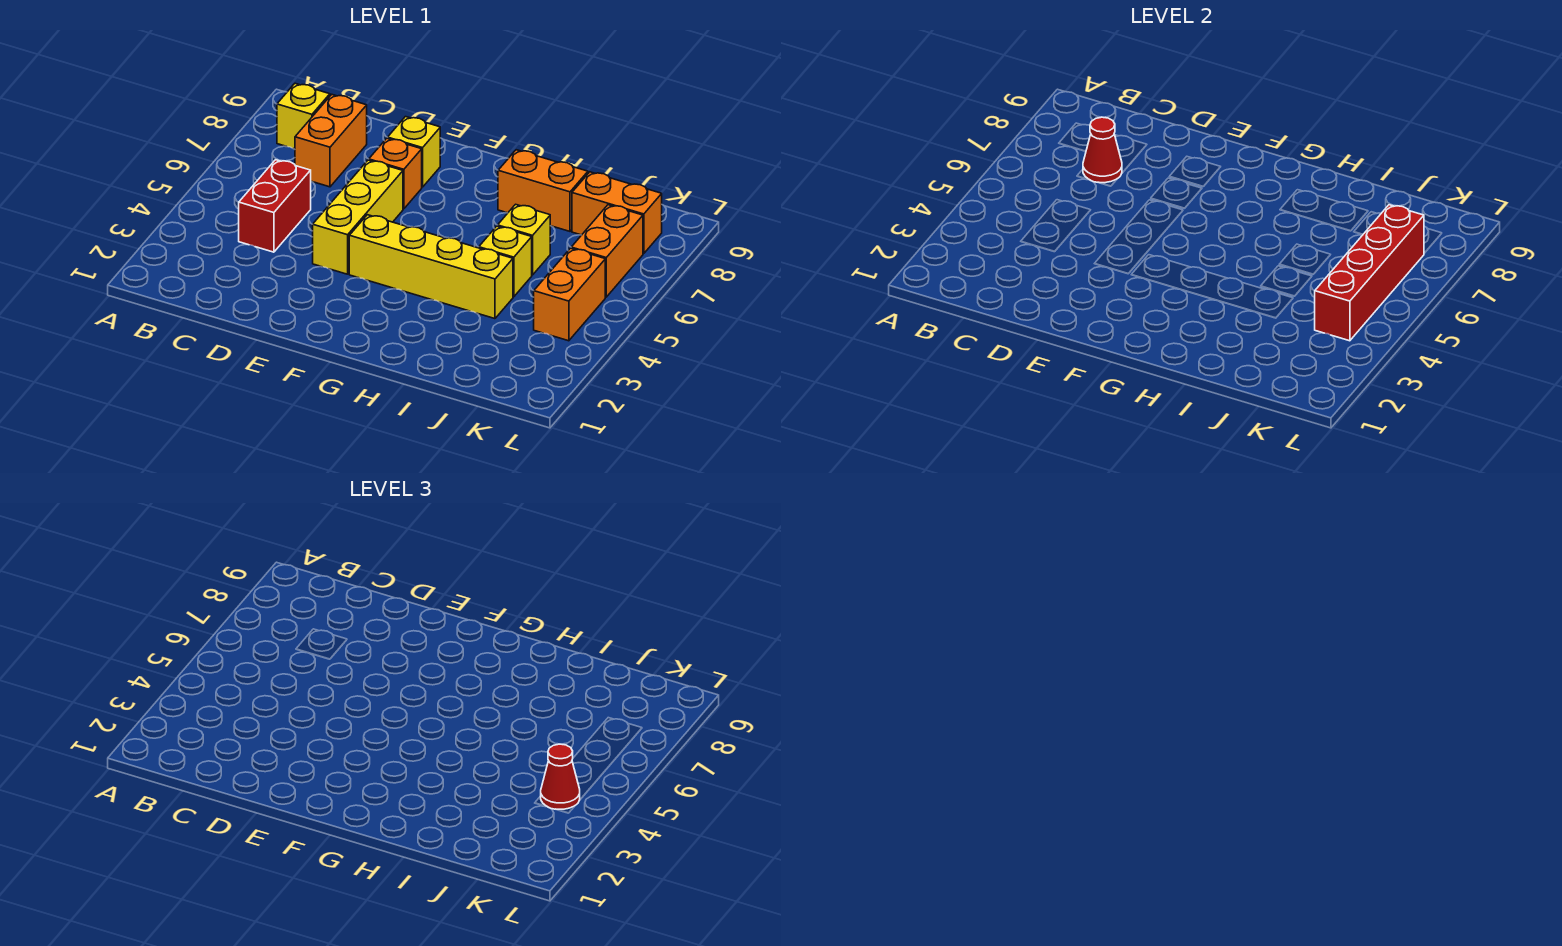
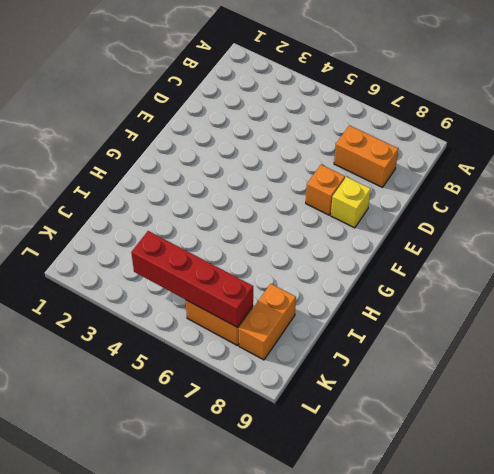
none -> yellow 1x1 brick [277,83,330,149]
none -> red 1x2 brick [239,160,311,252]
none -> yellow 1x3 brick [313,160,403,274]

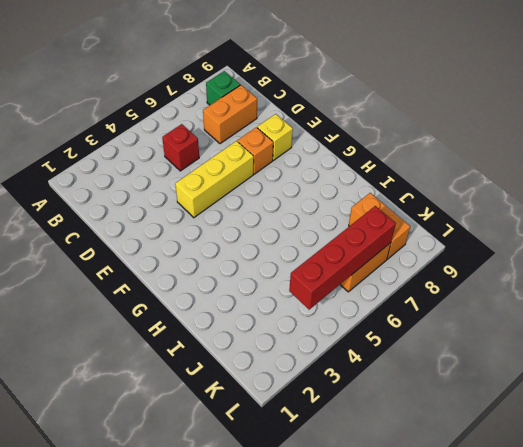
green 1x1 brick [206,71,240,105] -> yellow 1x1 brick [277,83,330,149]
red 1x1 brick [162,124,199,171] -> red 1x2 brick [239,160,311,252]
none -> yellow 1x4 brick [349,215,513,319]
none -> orange 1x2 brick [498,150,588,231]
none -> yellow 1x1 brick [479,226,532,297]

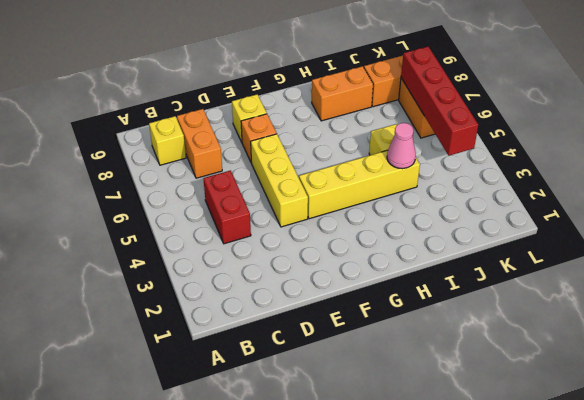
pink 1x1 cone [387,123,416,169] -> none
none -> yellow 1x1 brick [498,204,550,275]
none -> orange 1x2 brick [534,248,605,341]
none -> red 1x1 cone [1083,117,1122,183]

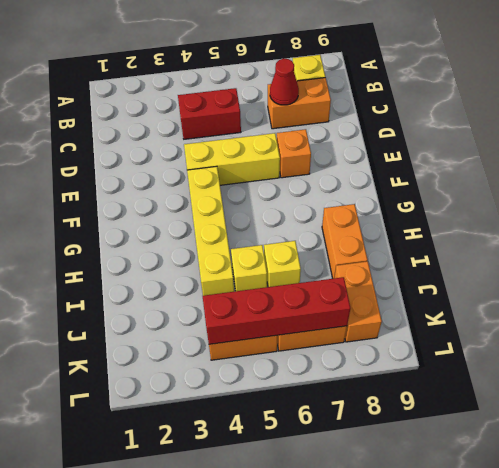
none -> yellow 1x1 brick [388,117,440,187]
none -> red 1x1 cone [541,744,580,809]

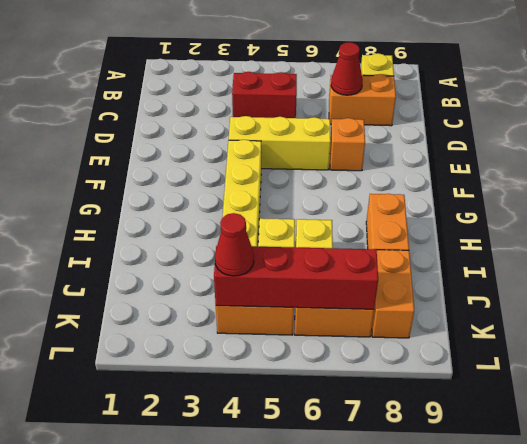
none -> yellow 1x1 brick [388,117,440,187]

